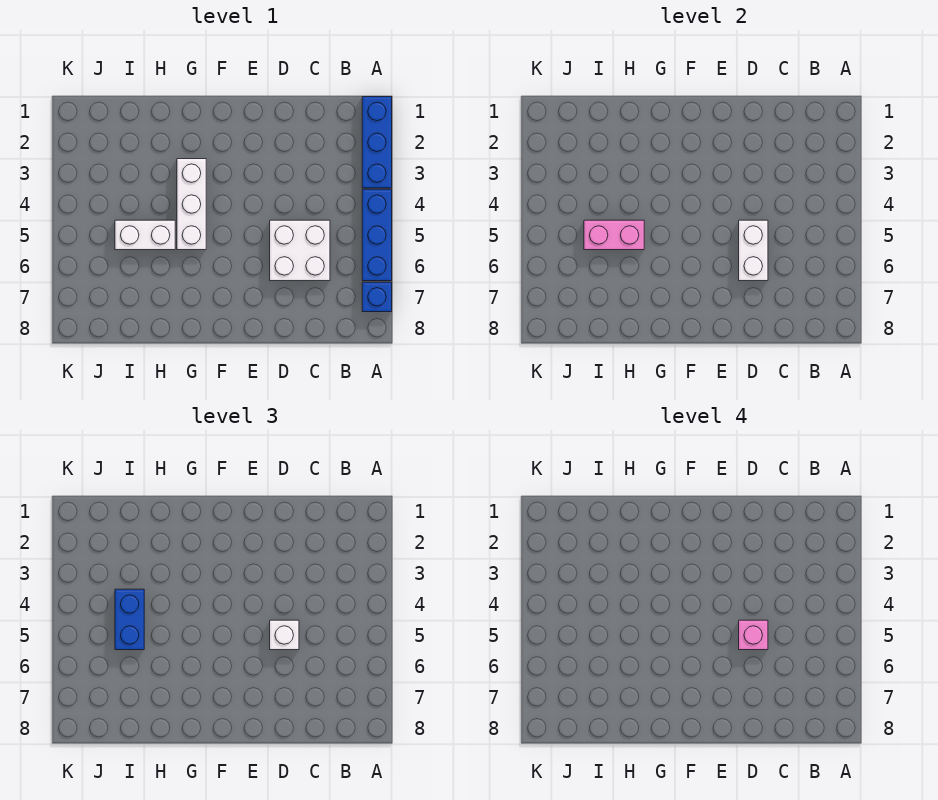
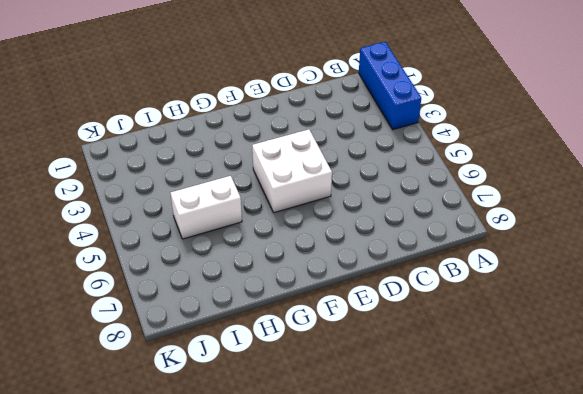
white 2x2 brick [252,129,332,213] -> white 2x2 brick moved to [270,220,330,281]
none -> blue 1x3 brick [362,189,392,281]
none -> blue 1x1 brick [362,282,392,312]

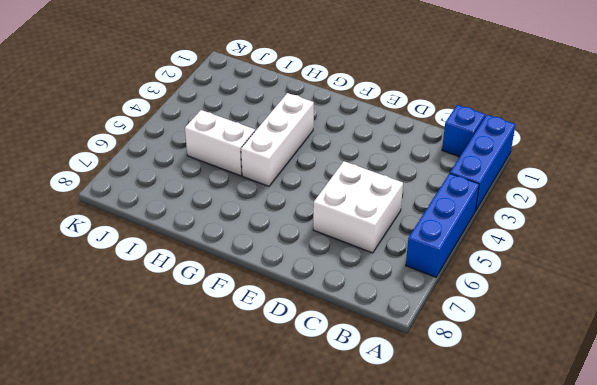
blue 1x1 brick [442,105,485,157] -> blue 1x1 brick moved to [362,282,392,312]
none -> white 1x2 brick [739,220,768,281]
none -> pink 1x2 brick [584,220,644,250]

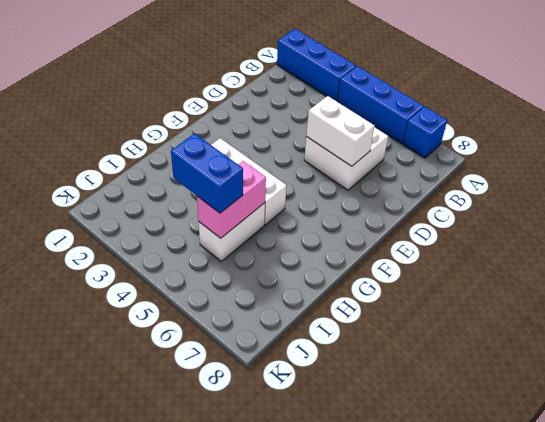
none -> white 1x1 brick [270,620,299,650]
none -> pink 1x1 brick [739,620,768,650]

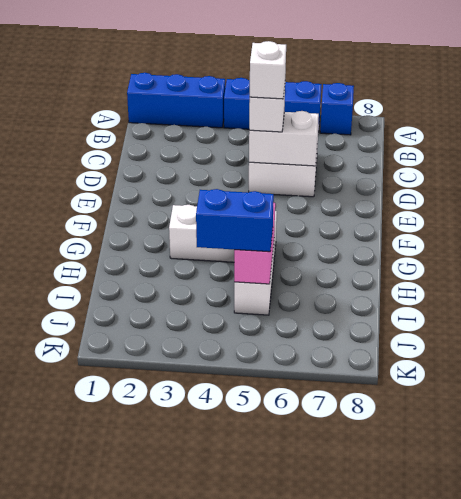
white 1x1 brick [250,41,286,99] -> pink 1x1 brick [739,620,768,650]

